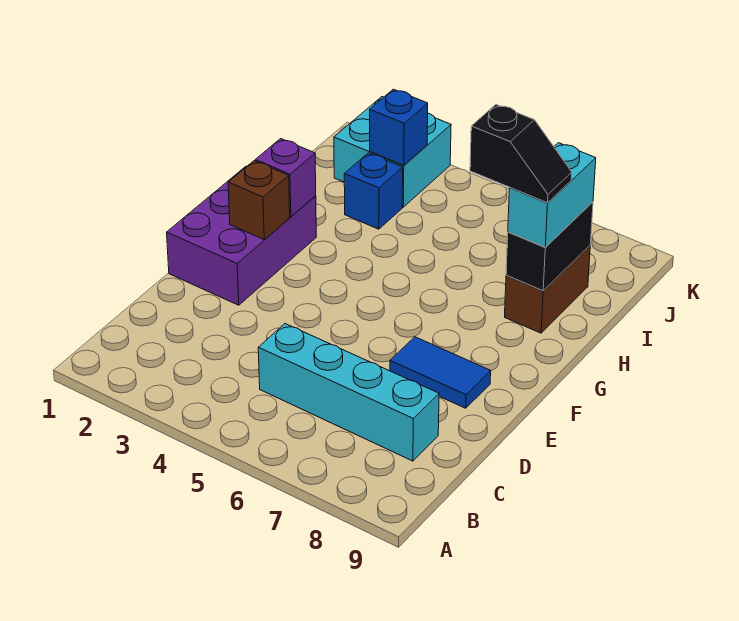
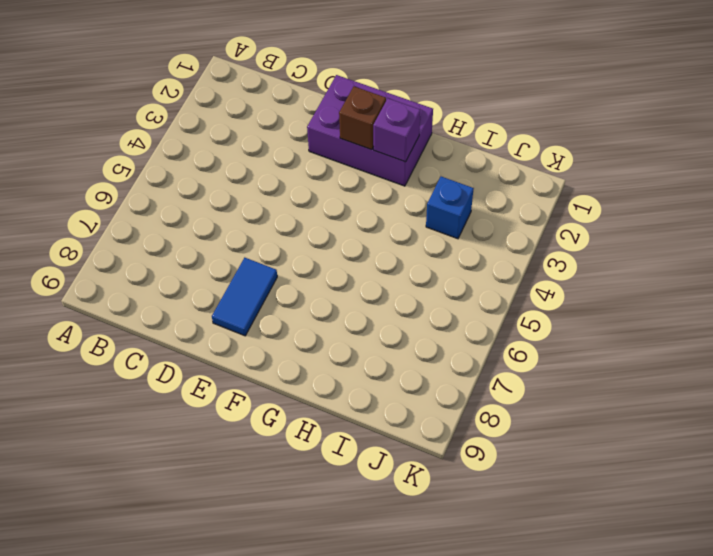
none -> cyan 1x4 brick [258,324,439,461]
none -> brown 1x2 brick [505,246,590,333]
none -> cyan 2x2 brick [334,97,451,207]

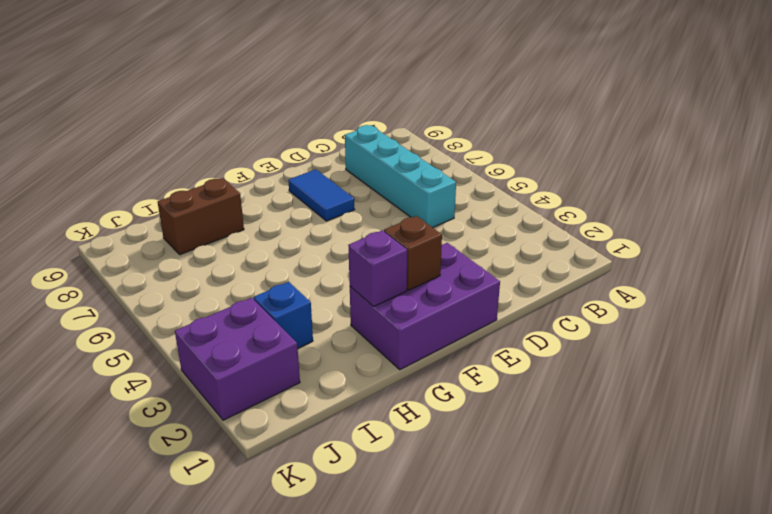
purple 2x2 brick [175,298,300,420] -> cyan 2x2 brick [334,97,451,207]
none -> black 1x2 brick [506,202,593,291]
none -> blue 1x1 brick [370,89,428,165]
none -> cyan 1x2 brick [508,143,596,247]

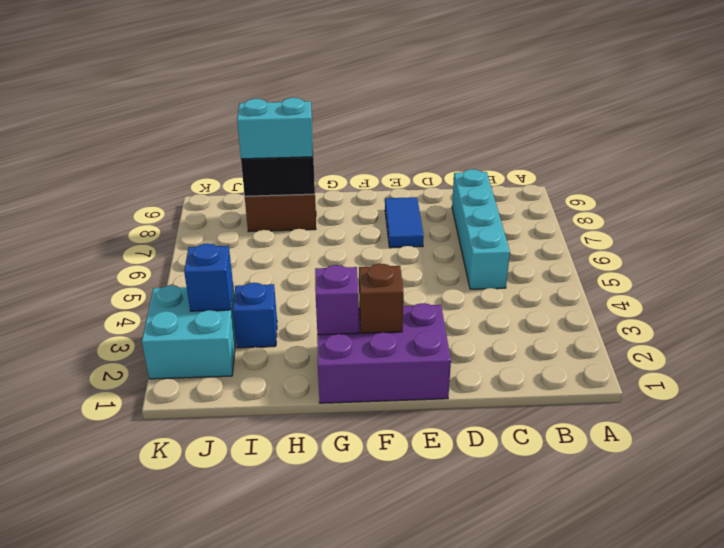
none -> black 1x2 slope [470,105,572,203]

